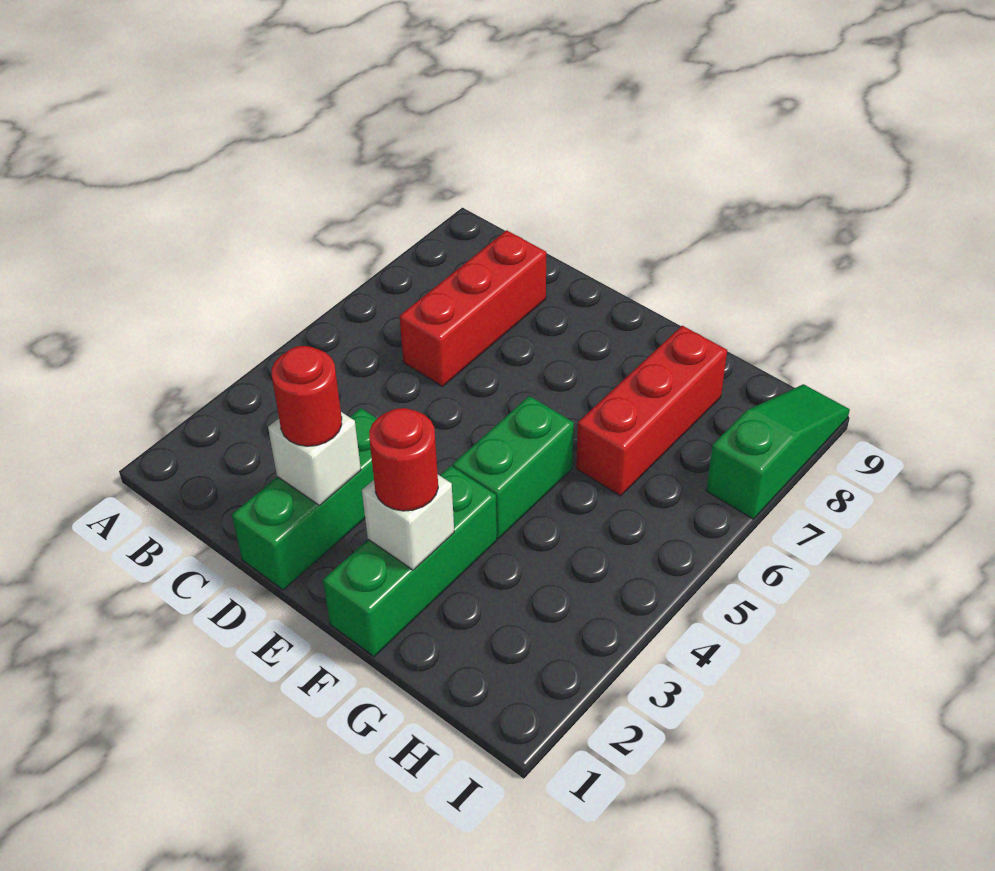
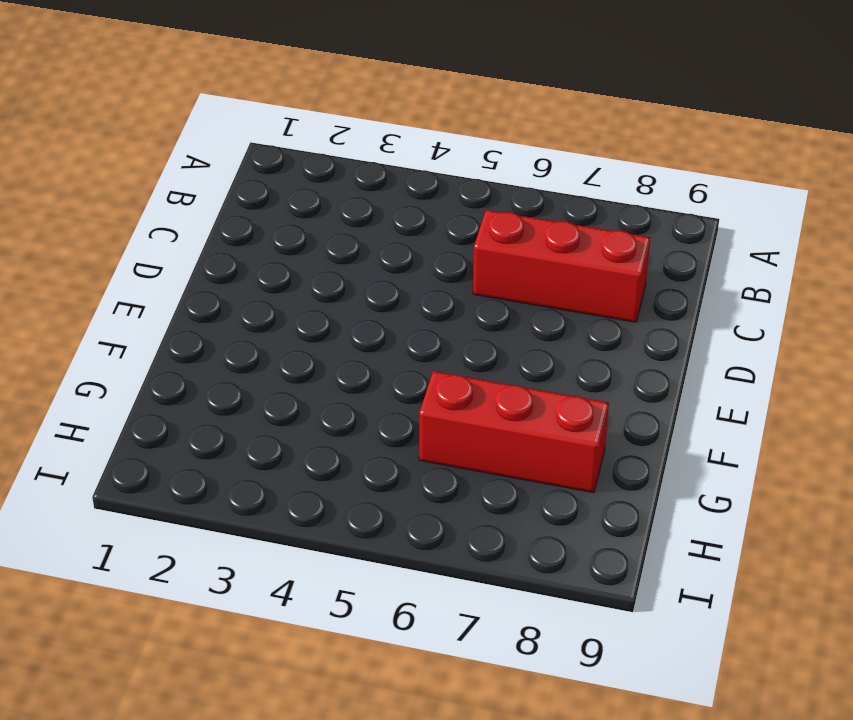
none -> green 1x3 brick [232,408,377,590]
none -> green 1x3 brick [323,466,497,657]

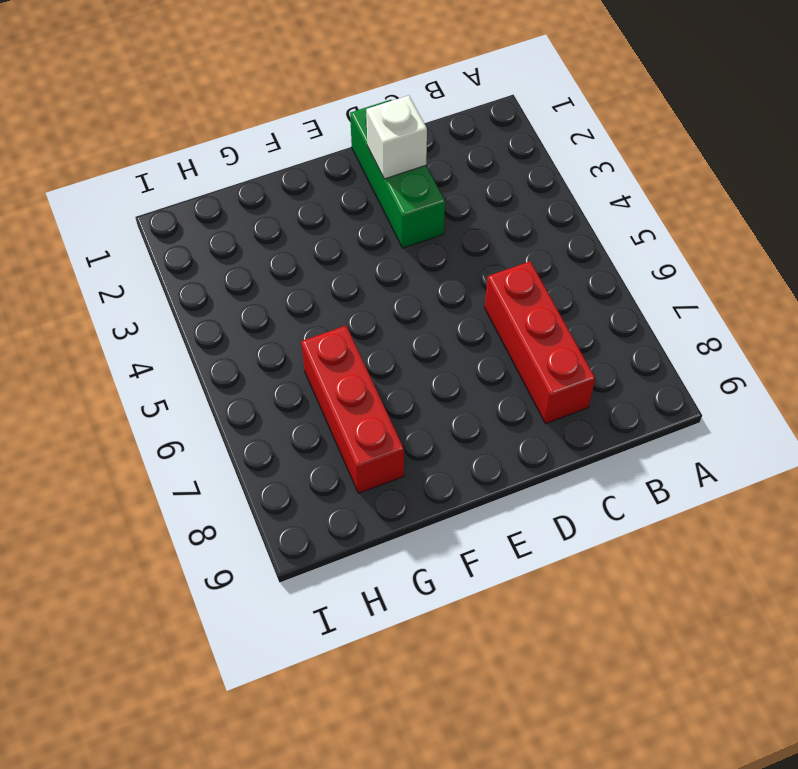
none -> green 1x3 brick [323,466,497,657]
none -> green 1x2 brick [453,396,574,538]

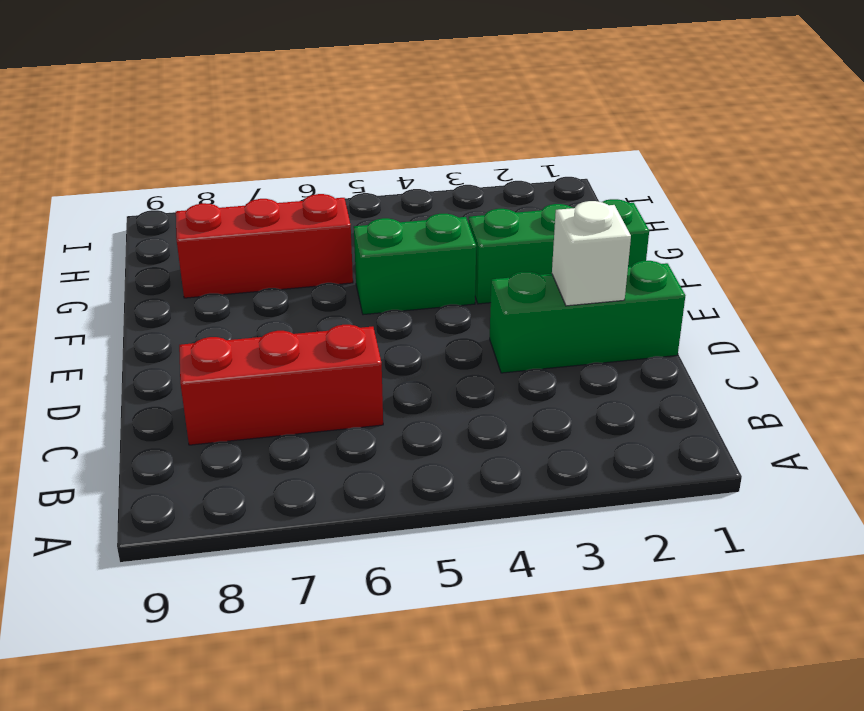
none -> green 1x3 slope [706,384,850,519]
none -> white 1x1 brick [362,475,454,570]

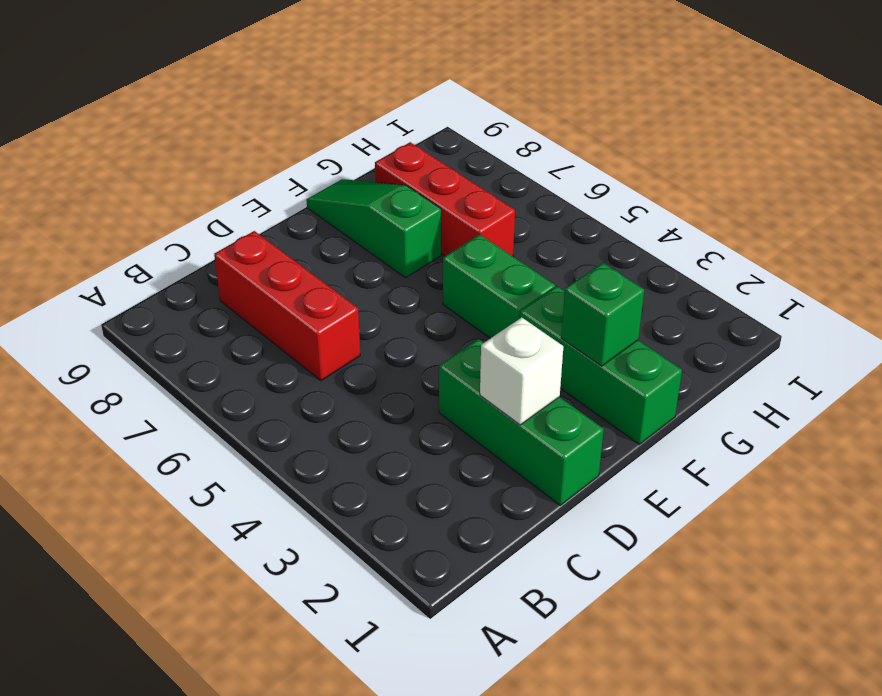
green 1x1 brick [561,263,644,366] -> white 1x1 brick [362,475,454,570]
green 1x3 slope [306,179,441,278] -> green 1x3 slope moved to [706,384,850,519]
none -> red 1x1 round brick [272,346,342,446]
none -> red 1x1 round brick [369,408,438,511]

